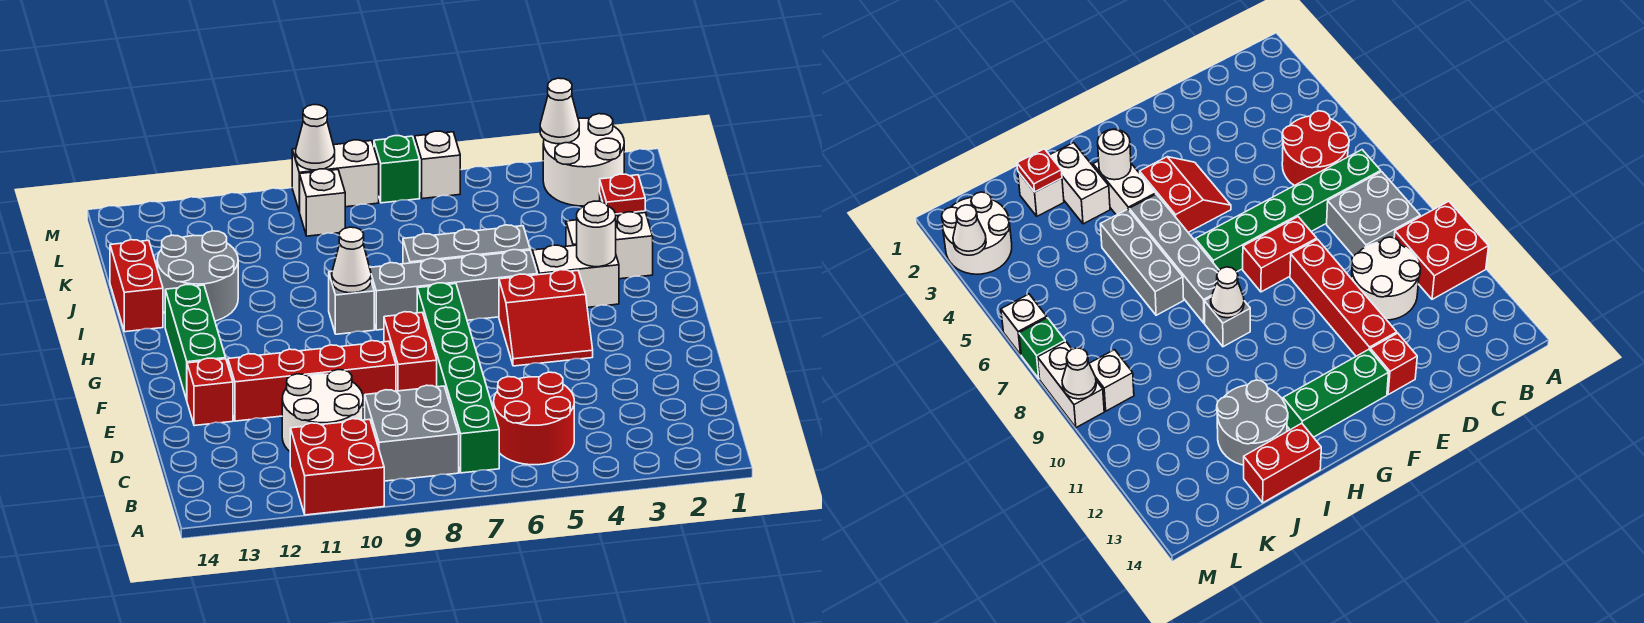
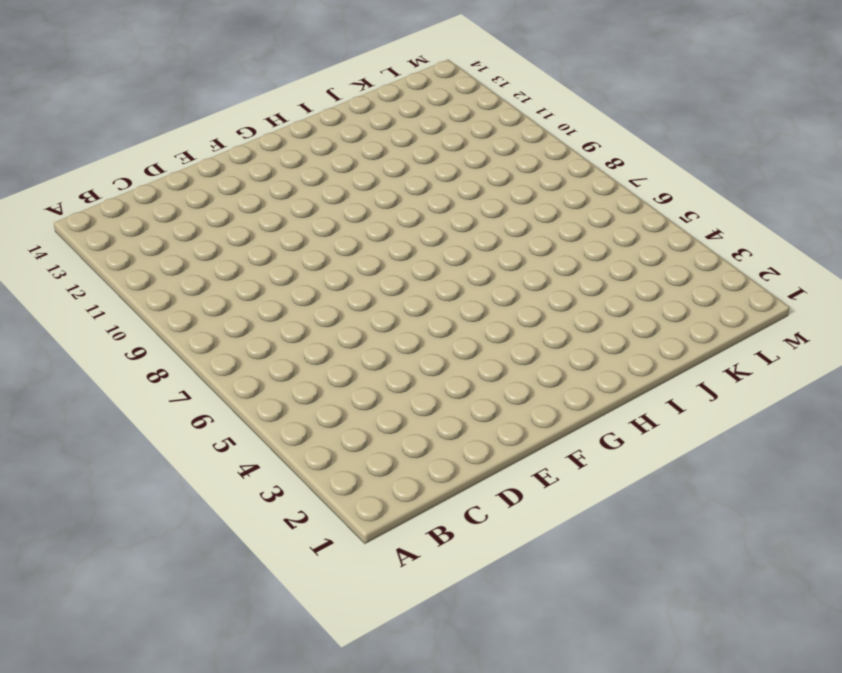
none -> red 2x2 brick [290,419,384,515]
none -> red 2x2 round brick [494,372,574,465]
none -> green 1x6 brick [417,283,499,473]

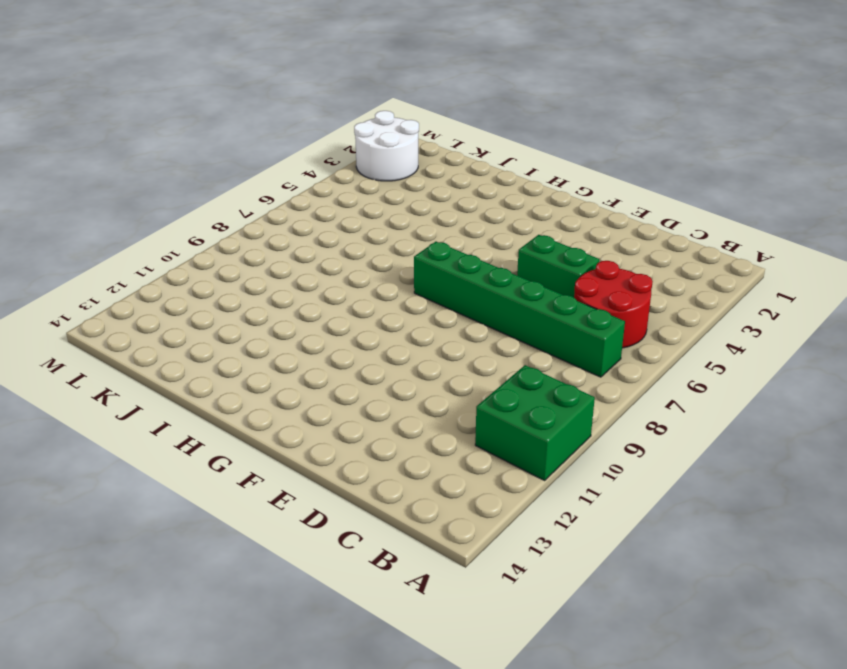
green 2x2 brick [475,365,595,480] -> red 2x2 brick [290,419,384,515]
green 1x2 brick [517,235,599,297] -> none
none -> grey 2x2 brick [365,385,459,481]
none -> white 2x2 round brick [282,370,363,451]
none -> red 1x2 brick [384,312,437,391]

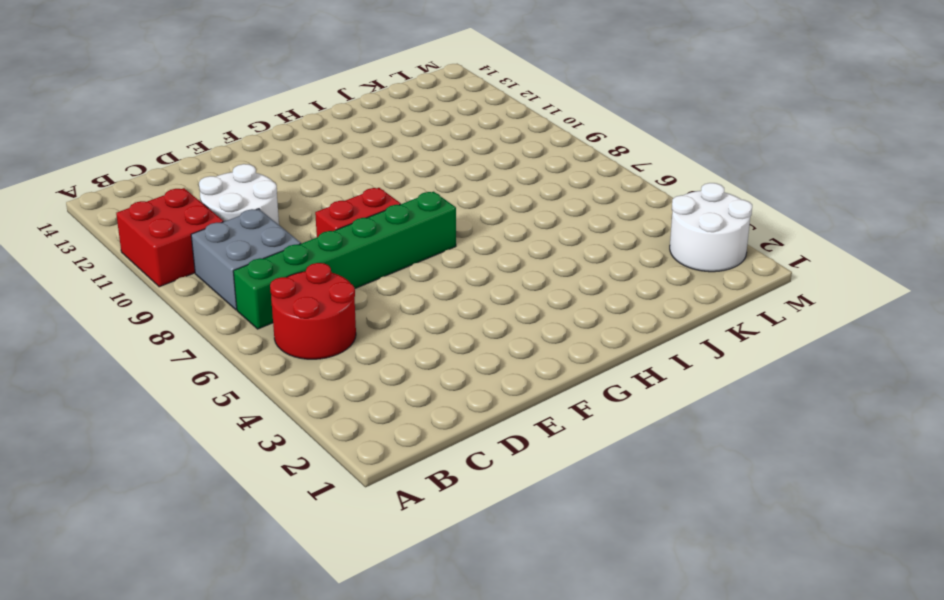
none -> red 1x4 brick [228,341,396,421]
none -> red 1x1 brick [187,358,233,426]
none -> red 2x2 slope [499,270,593,366]

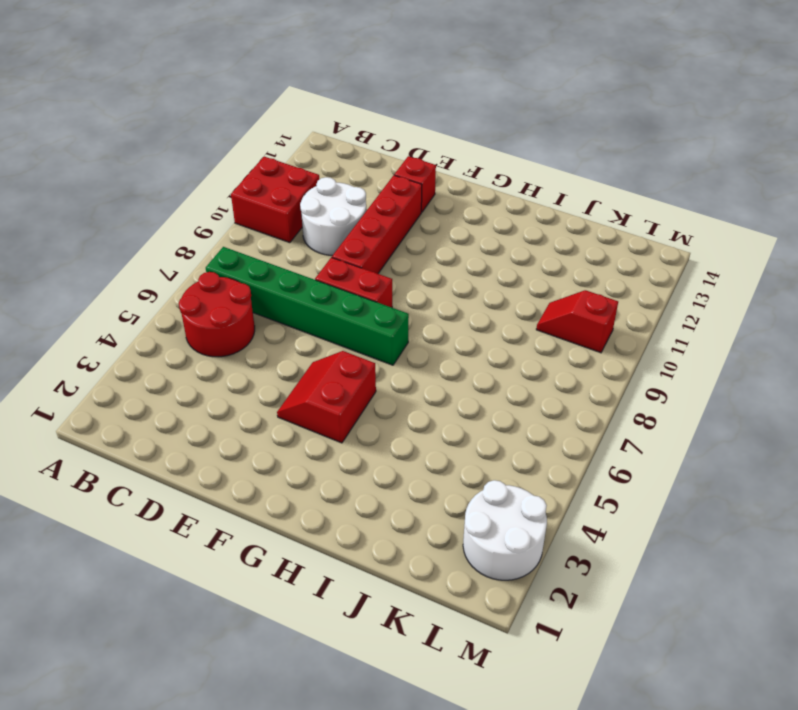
red 1x2 slope [536,290,618,353] -> none
none -> grey 2x2 brick [365,385,459,481]
none -> green 1x3 brick [165,285,226,400]
none -> white 1x2 brick [532,245,619,308]

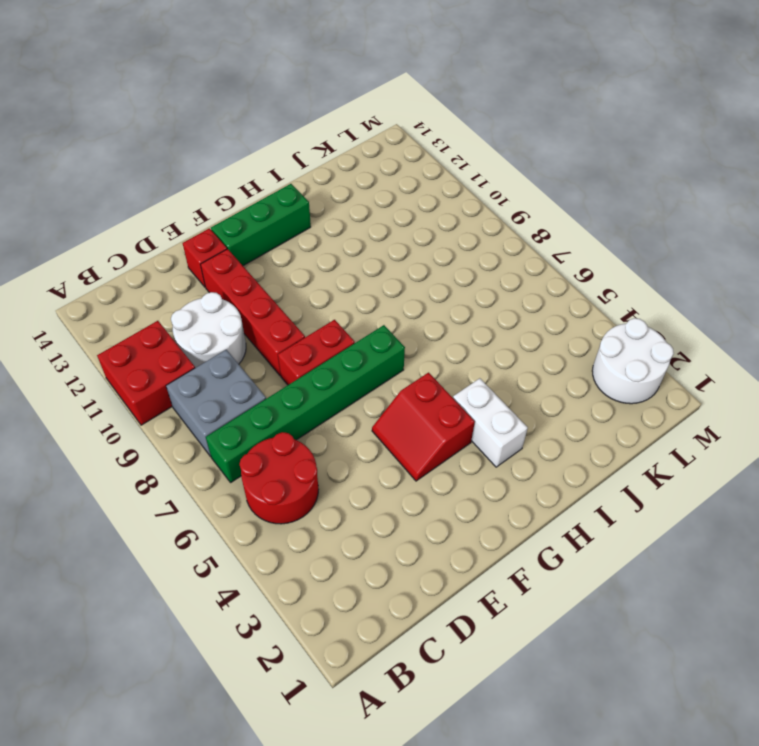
none -> grey 1x4 brick [370,250,537,330]
none -> grey 1x1 brick [329,271,374,334]
none -> white 1x2 brick [566,212,653,279]

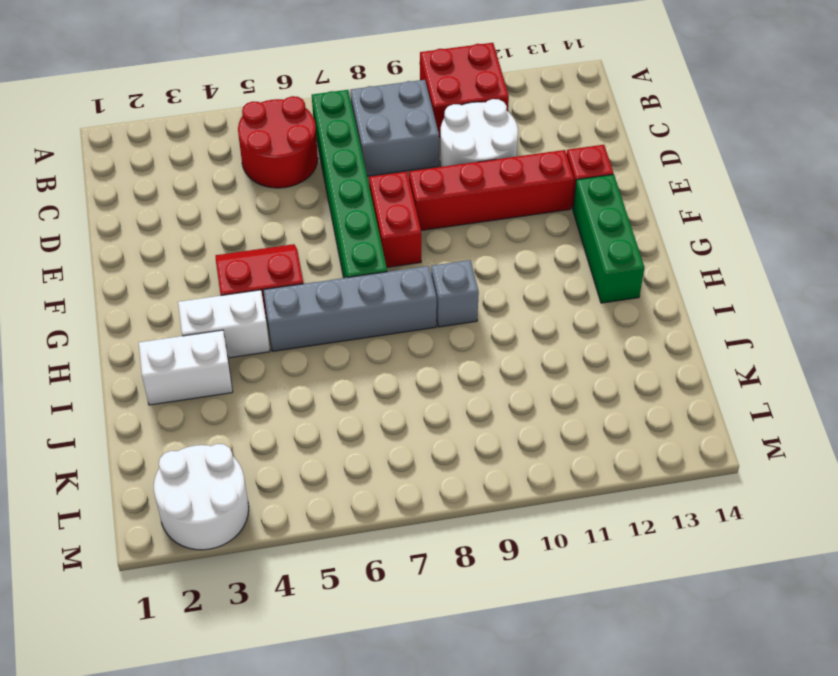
none -> grey 1x3 brick [403,225,530,264]
none -> grey 2x2 round brick [157,231,238,321]
none -> red 1x2 brick [110,240,163,332]

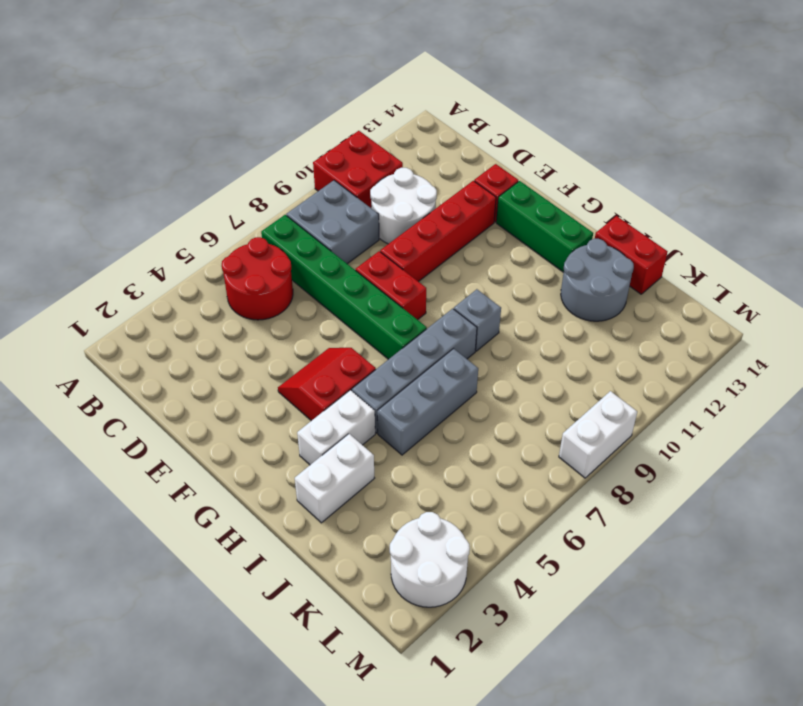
none -> white 1x1 brick [1018,172,1064,216]
none -> white 1x1 brick [299,169,345,236]
none -> white 1x1 brick [415,131,460,199]

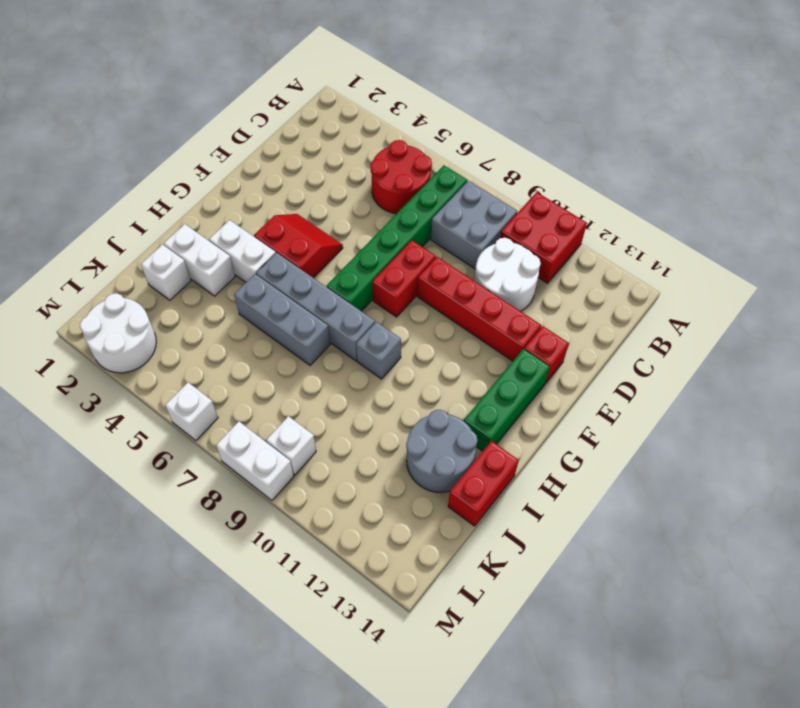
none -> green 1x1 brick [374,136,420,203]
none -> white 1x1 round brick [577,201,616,267]
none -> white 1x1 cone [332,227,371,293]

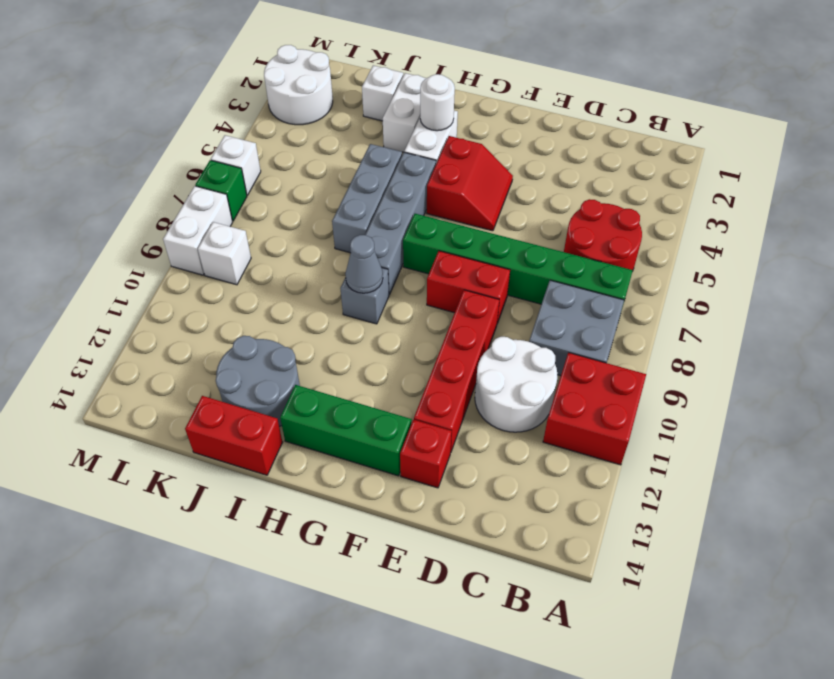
grey 1x1 cone [345,235,383,293] -> white 1x1 cone [332,227,371,293]
none -> red 1x1 plate [600,174,645,214]
none -> white 1x1 cone [540,78,579,144]
none -> white 1x1 cone [296,105,335,170]

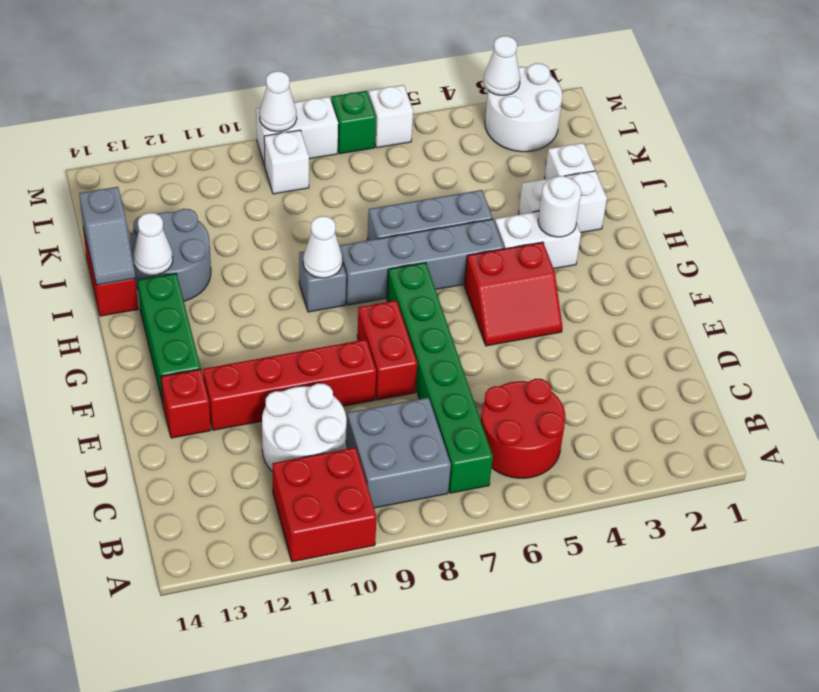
white 1x1 cone [133,213,173,275] -> none
grey 1x2 slope [79,187,135,285] -> none
none -> red 1x1 plate [600,174,645,214]

